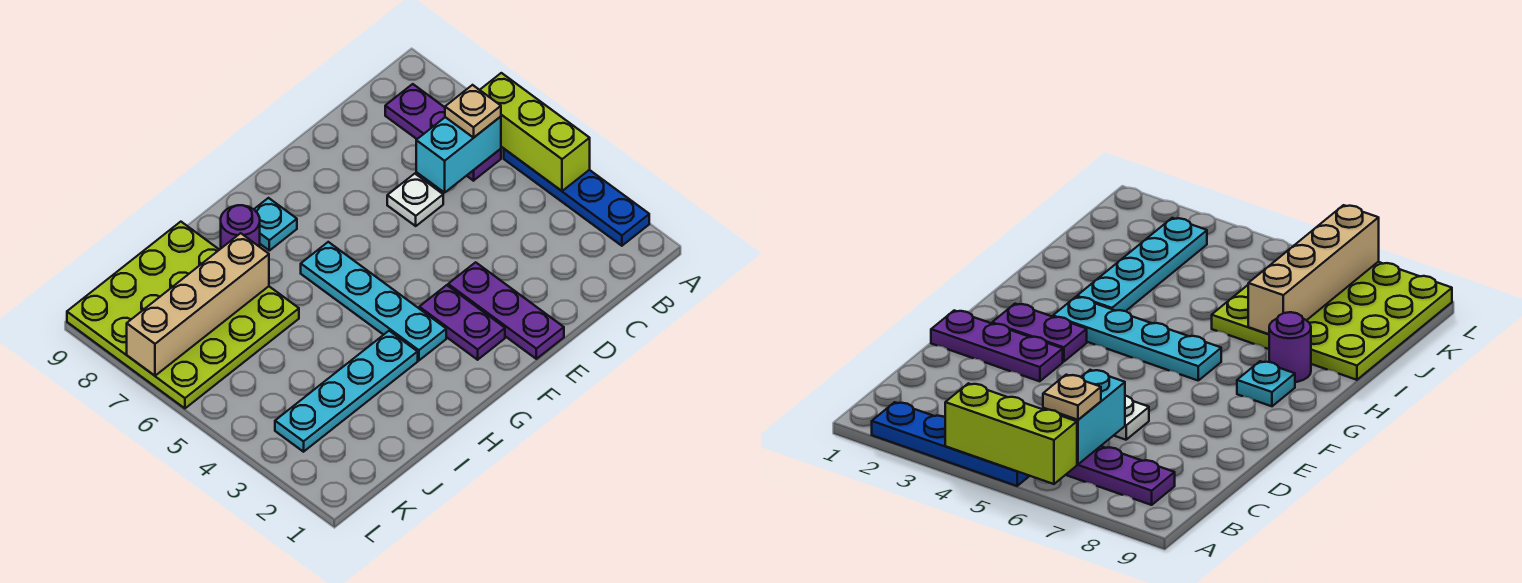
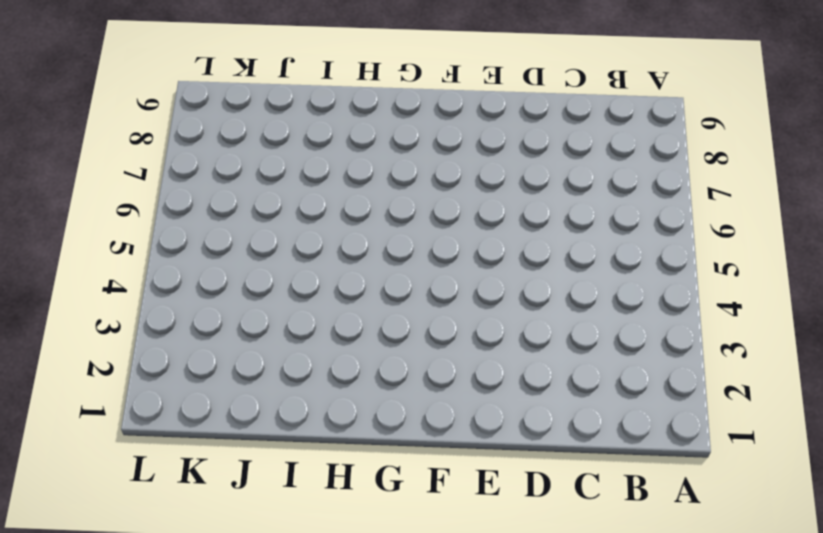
none -> blue 1x4 plate [504,149,649,246]
none -> purple 1x3 plate [385,84,501,181]
none -> white 1x1 plate [387,174,443,226]

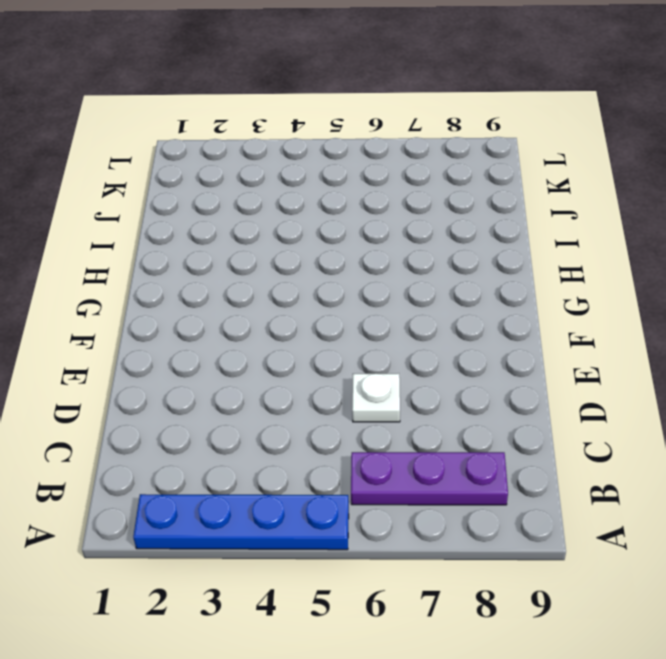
none -> purple 1x3 plate [448,262,564,359]
none -> purple 1x2 plate [419,285,505,360]
none -> cyan 1x4 plate [301,242,446,360]

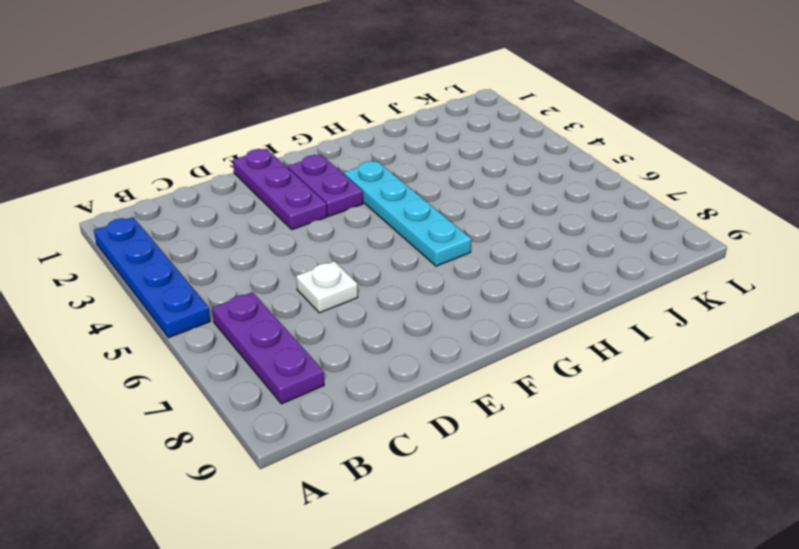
none -> cyan 1x1 plate [254,198,297,251]
none -> cyan 1x4 plate [275,331,418,452]
none -> purple 1x1 round brick [221,205,260,248]

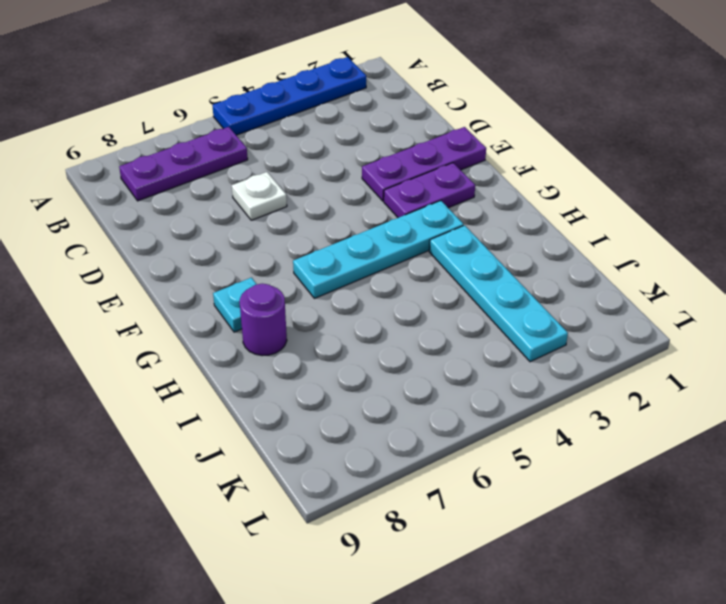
none -> lime 4x4 plate [67,222,299,408]
none -> lime 1x3 brick [480,73,590,191]
none -> cyan 1x2 brick [416,117,501,193]

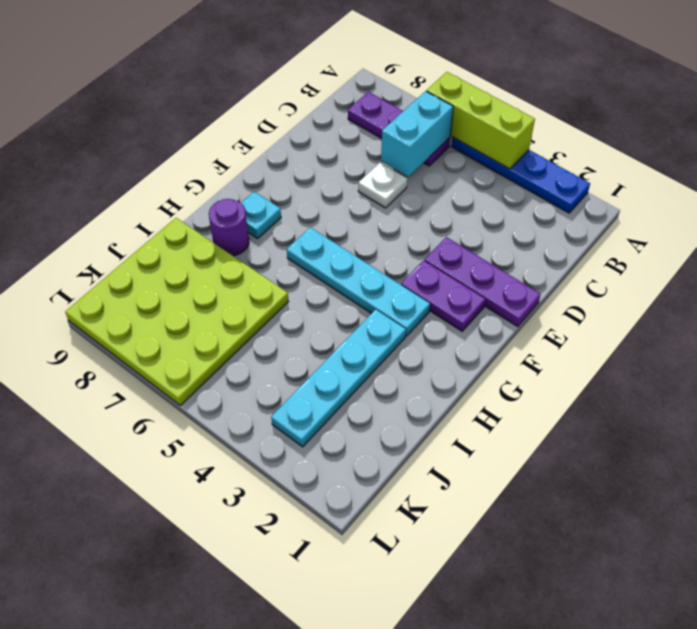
none -> tan 1x4 brick [127,233,269,376]
none -> tan 1x1 plate [445,85,501,138]

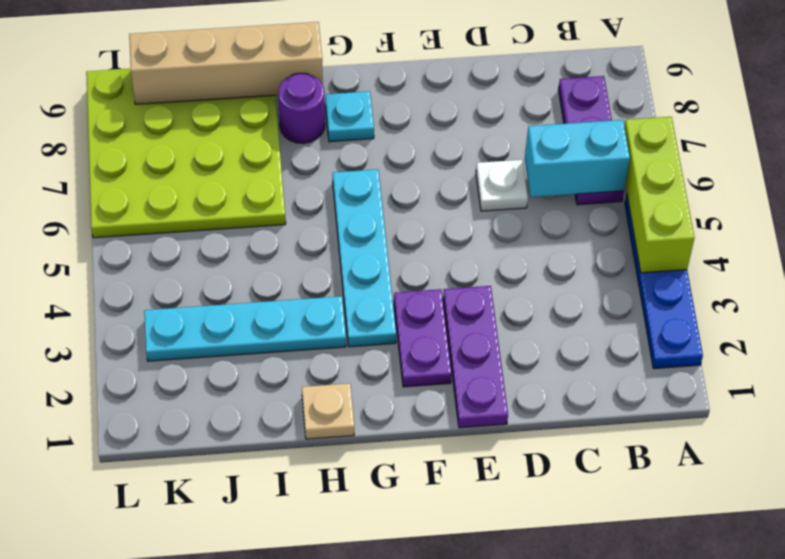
tan 1x1 plate [302,383,354,439] -> tan 1x1 plate moved to [445,85,501,138]
tan 1x4 brick [129,22,323,104] -> tan 1x4 brick moved to [127,233,269,376]

